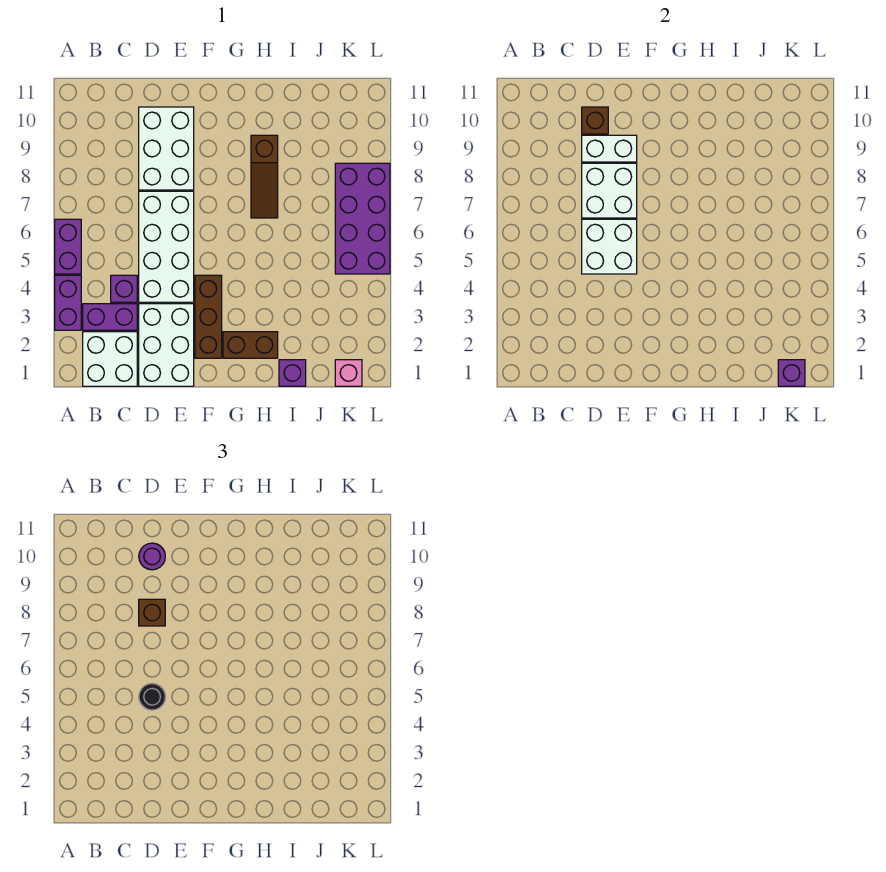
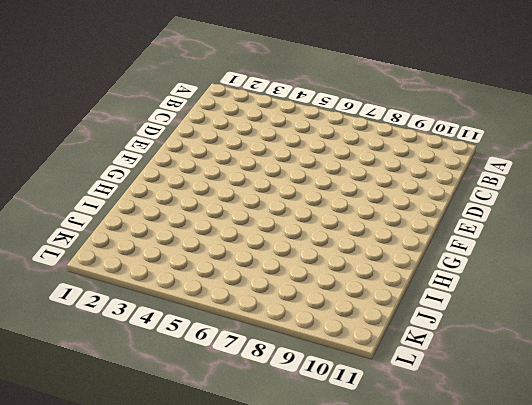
none -> purple 1x2 brick [55,275,81,330]
none -> purple 1x2 brick [55,219,81,274]
none -> white 2x2 brick [83,332,137,386]

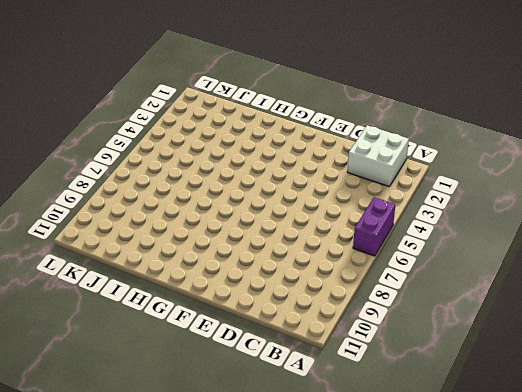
none -> purple 1x2 brick [55,275,81,330]
none -> purple 1x2 brick [83,304,137,330]
none -> purple 1x1 brick [111,275,137,302]

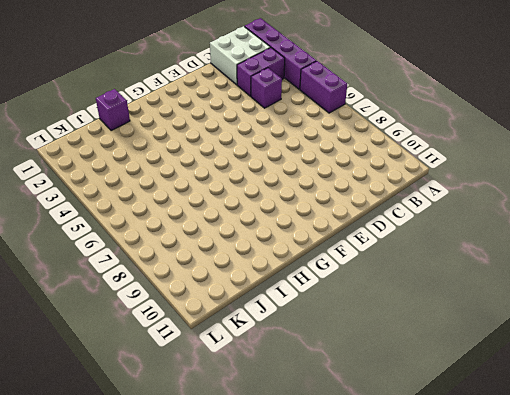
purple 1x4 brick [245,18,317,89] -> purple 1x2 brick [55,275,81,330]
none -> white 2x3 brick [139,304,194,386]
none -> white 2x4 brick [139,191,194,302]
none -> white 2x3 brick [139,107,194,190]

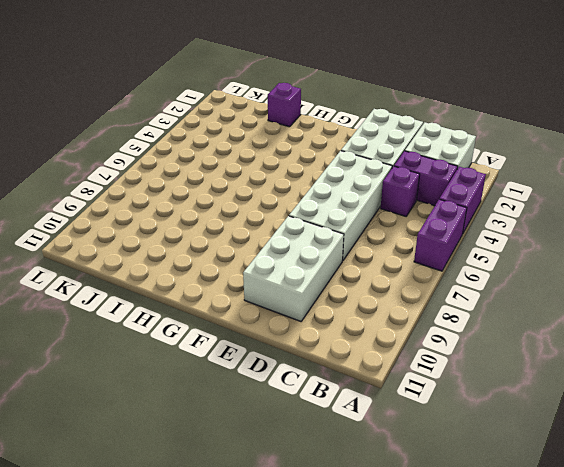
none -> brown 1x3 brick [195,275,222,358]
none -> brown 1x2 brick [223,332,278,358]
none -> brown 1x3 slope [251,135,278,218]

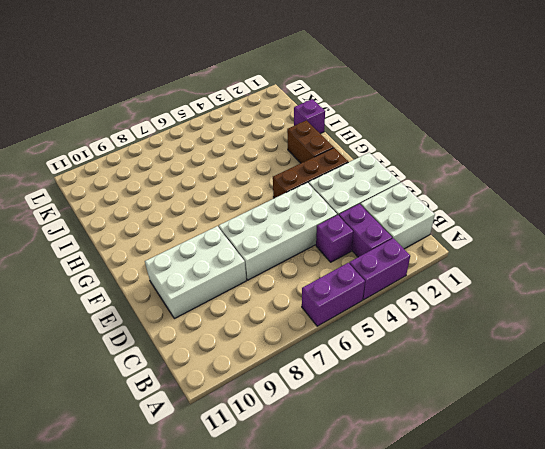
none -> brown 1x3 slope [251,135,278,218]
none -> pink 1x1 brick [335,360,362,386]
none -> purple 2x4 brick [335,163,390,274]

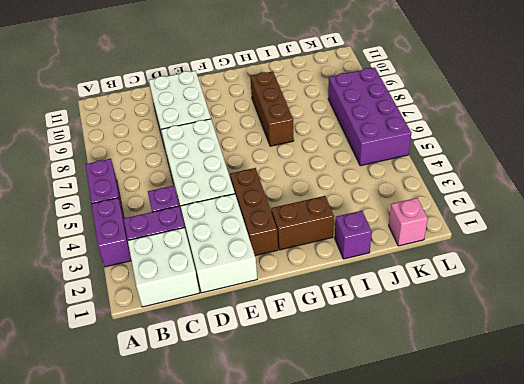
brown 1x3 brick [250,71,294,146] -> brown 1x3 slope [251,135,278,218]
none -> white 2x2 brick [582,219,637,274]
none -> white 2x2 brick [582,163,637,218]
none -> white 1x2 brick [582,135,637,162]

